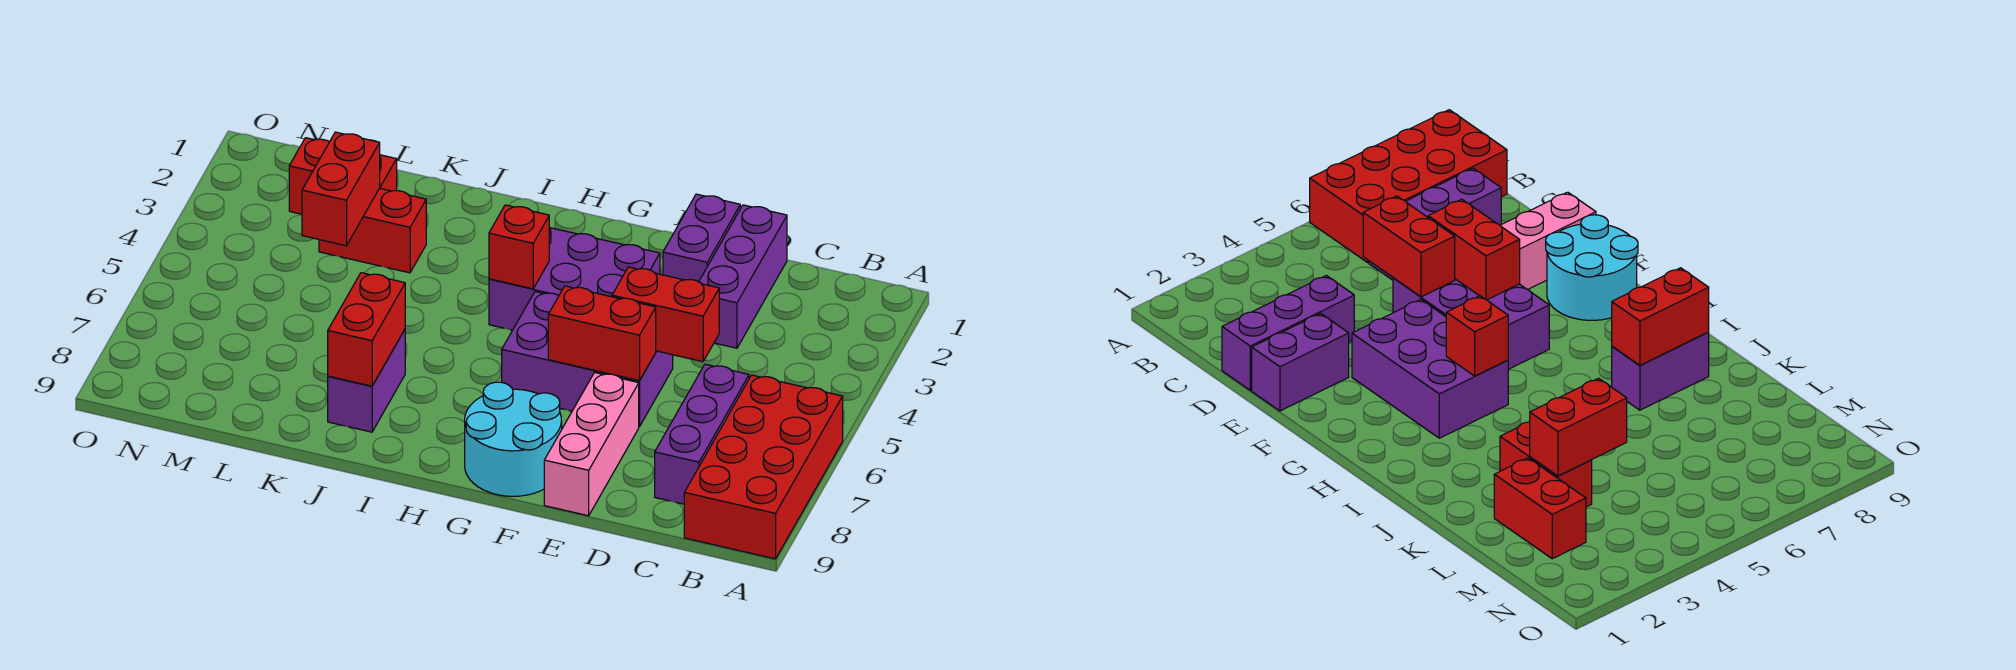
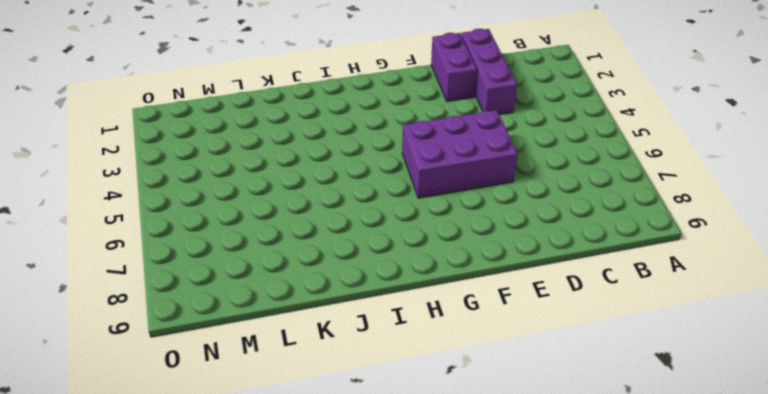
none -> red 2x4 brick [684,375,843,559]
none -> purple 1x3 brick [655,364,749,504]
none -> pink 1x3 brick [544,372,639,516]

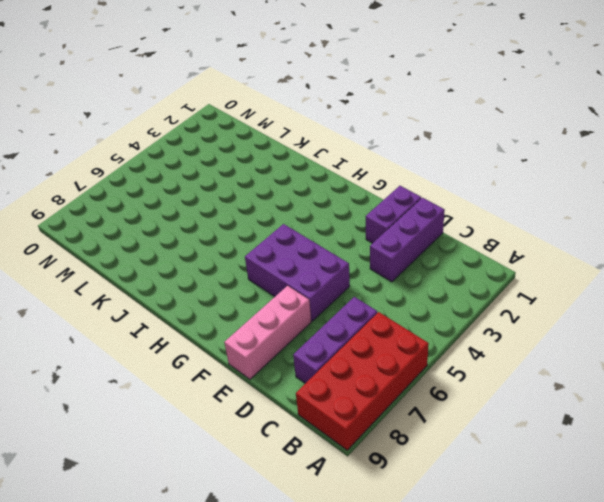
none -> purple 2x3 brick [489,228,660,330]
none -> cyan 2x2 round brick [465,382,562,496]
none -> purple 1x2 brick [328,330,405,432]

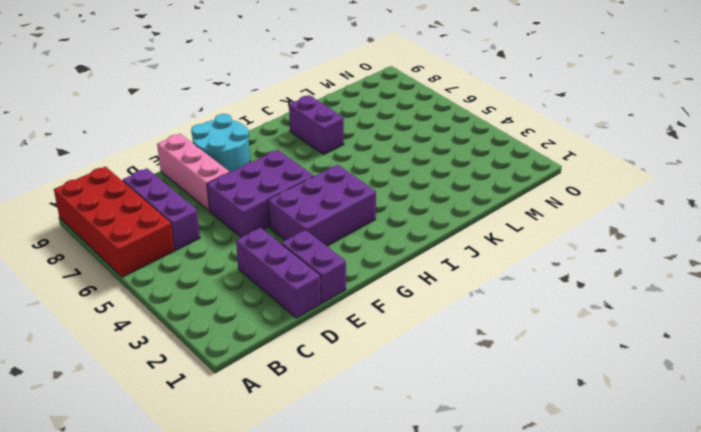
none -> red 1x2 brick [319,188,426,273]
none -> red 1x2 brick [289,138,397,214]
none -> red 1x2 brick [612,267,719,362]

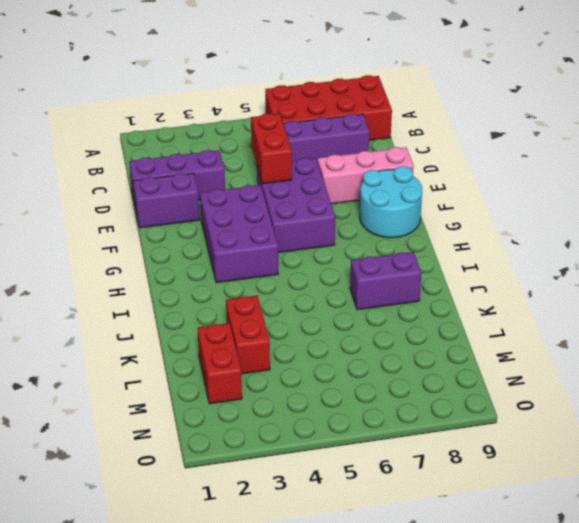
none -> red 1x2 brick [548,286,656,381]
none -> red 1x1 brick [489,205,549,289]
none -> red 1x2 brick [328,273,405,386]

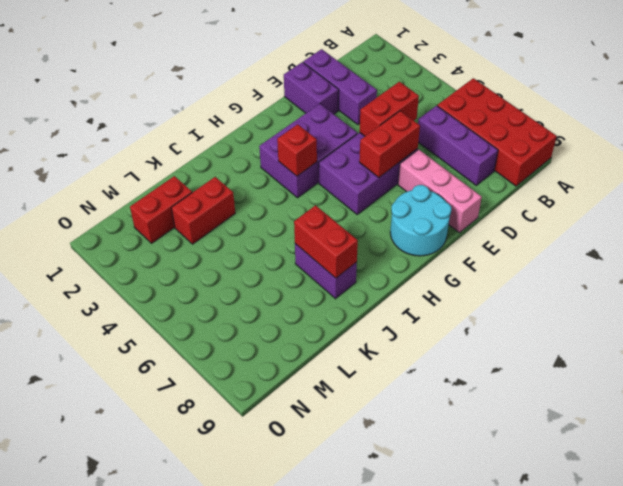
none -> red 1x2 brick [302,132,380,246]

